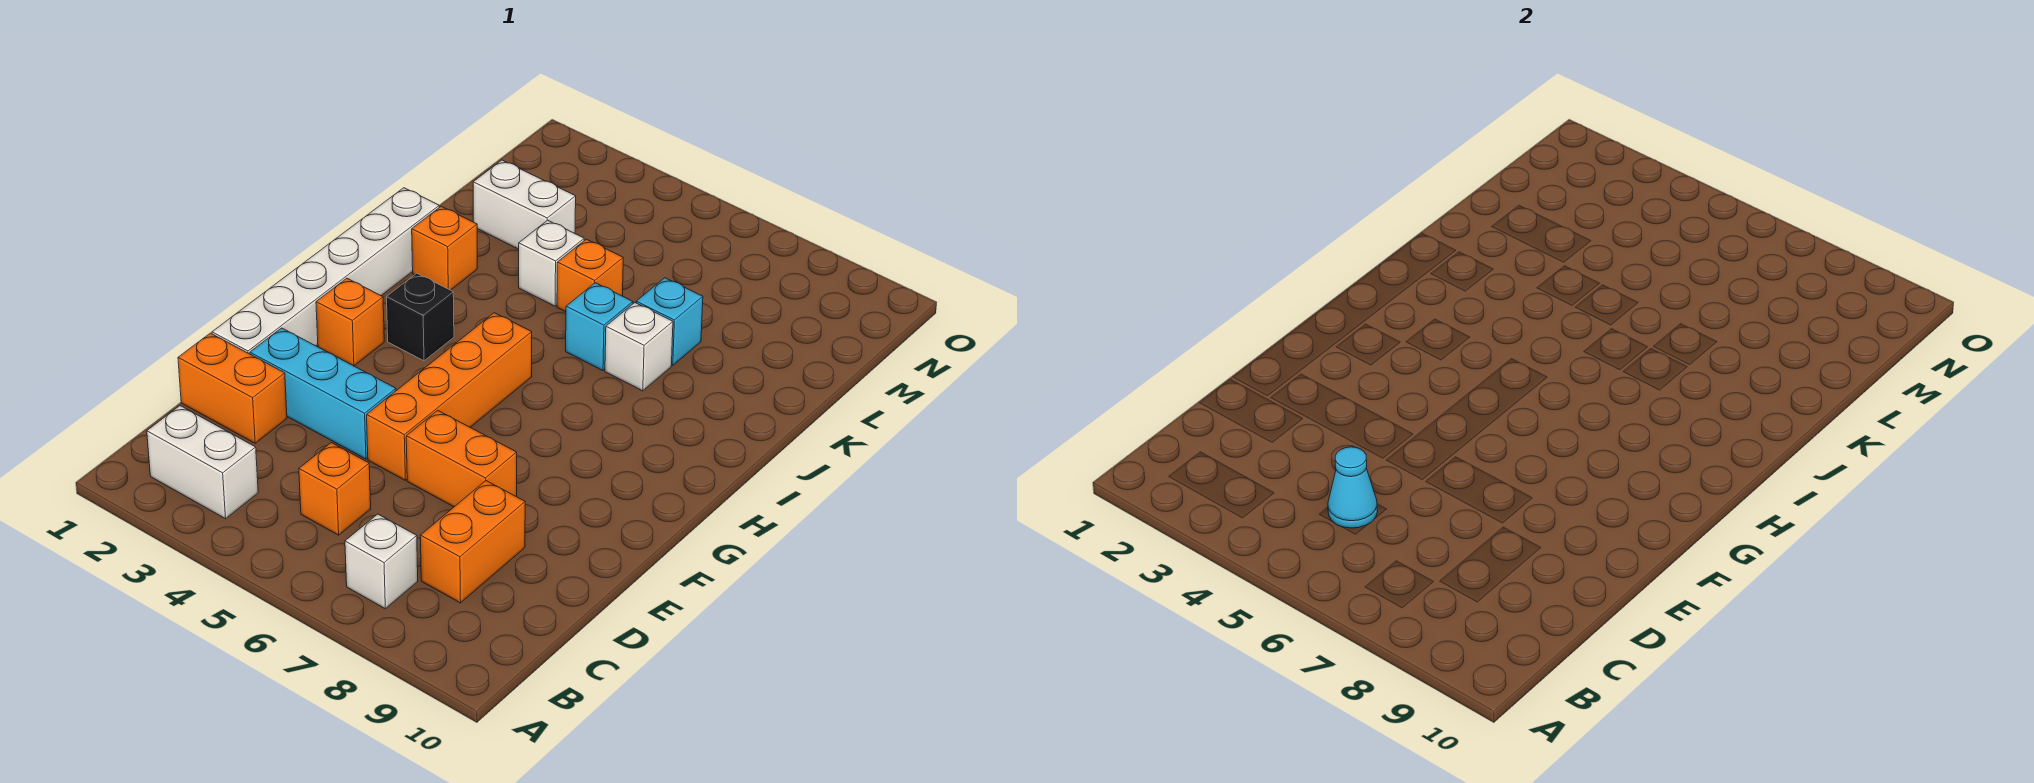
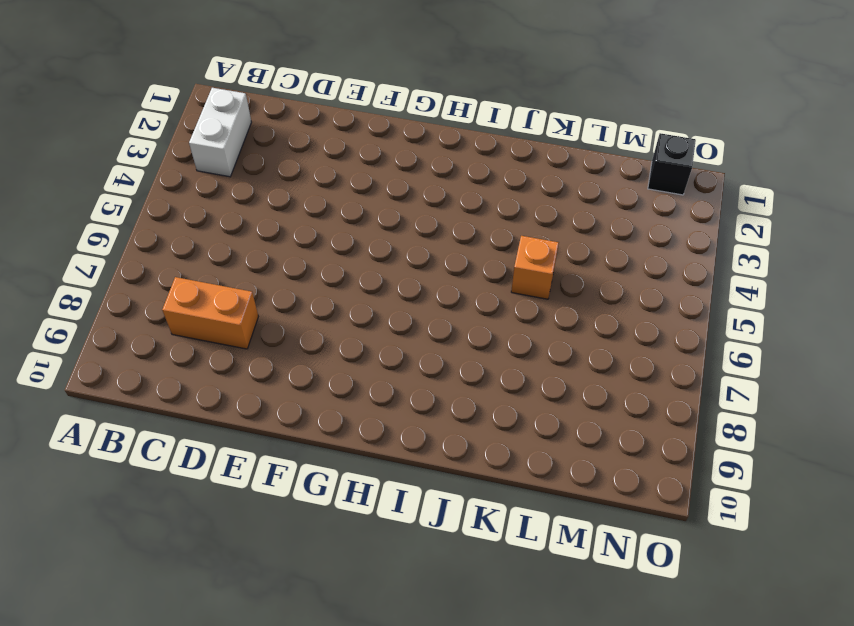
black 1x1 brick [648,133,696,195] -> black 1x1 brick moved to [387,273,454,361]
none -> white 1x1 brick [345,514,418,609]
none -> orange 1x1 brick [299,443,371,535]
none -> orange 1x2 brick [178,333,287,443]

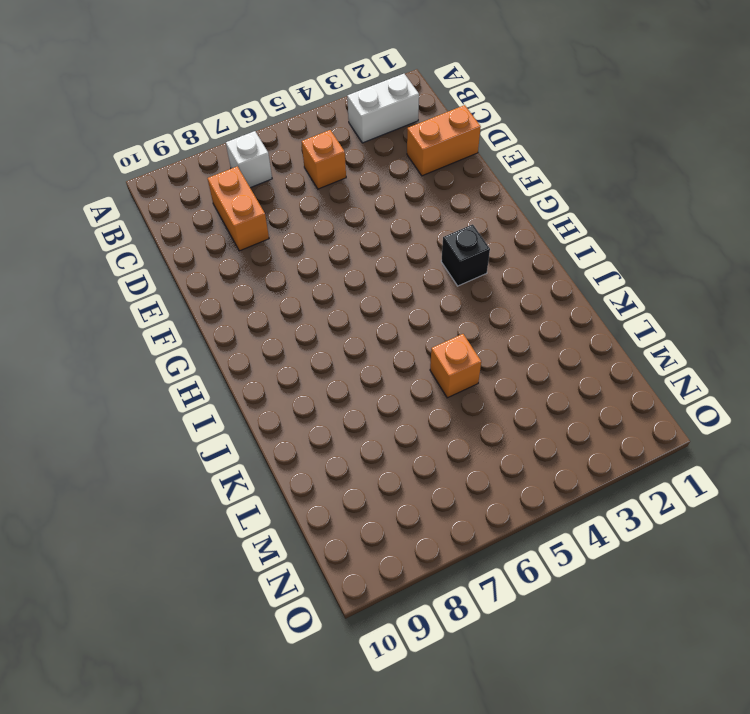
none -> white 1x6 brick [212,188,439,354]
none -> cyan 1x3 brick [250,328,396,459]
none -> orange 1x4 brick [367,313,532,480]

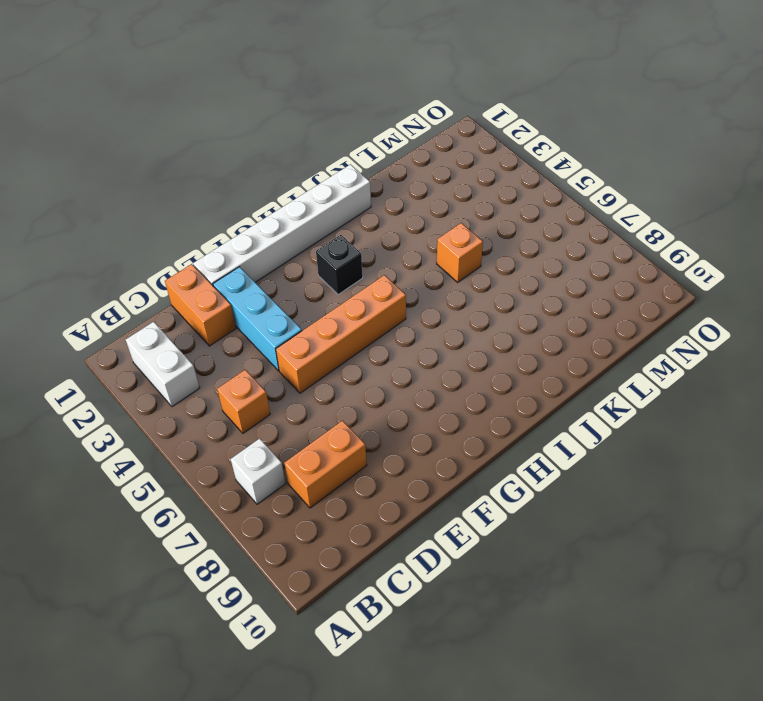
none -> orange 1x2 brick [406,410,517,507]
none -> orange 1x1 brick [316,278,384,366]
none -> orange 1x1 brick [412,206,477,290]

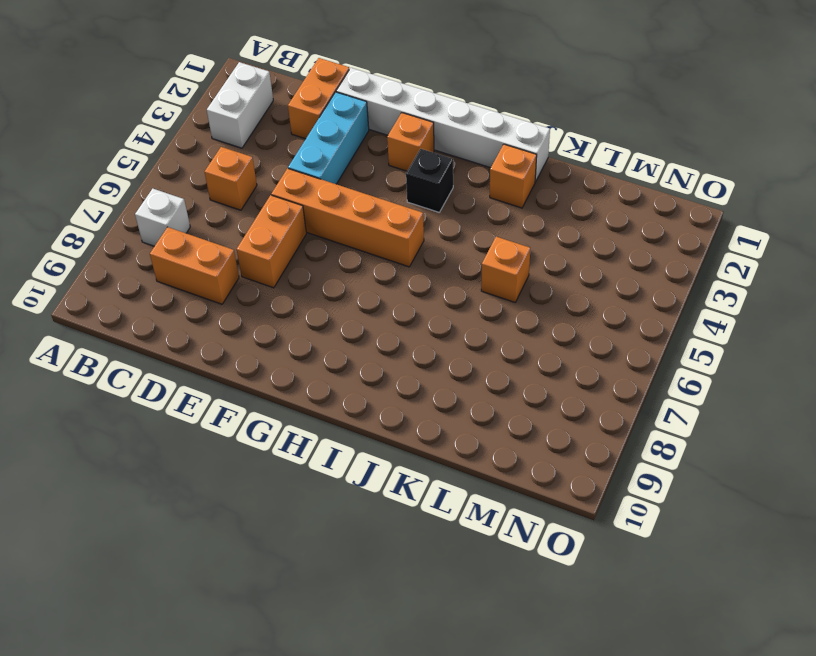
none -> cyan 1x1 brick [566,283,633,371]
none -> white 1x1 brick [605,303,673,391]
none -> white 1x1 brick [519,220,584,306]

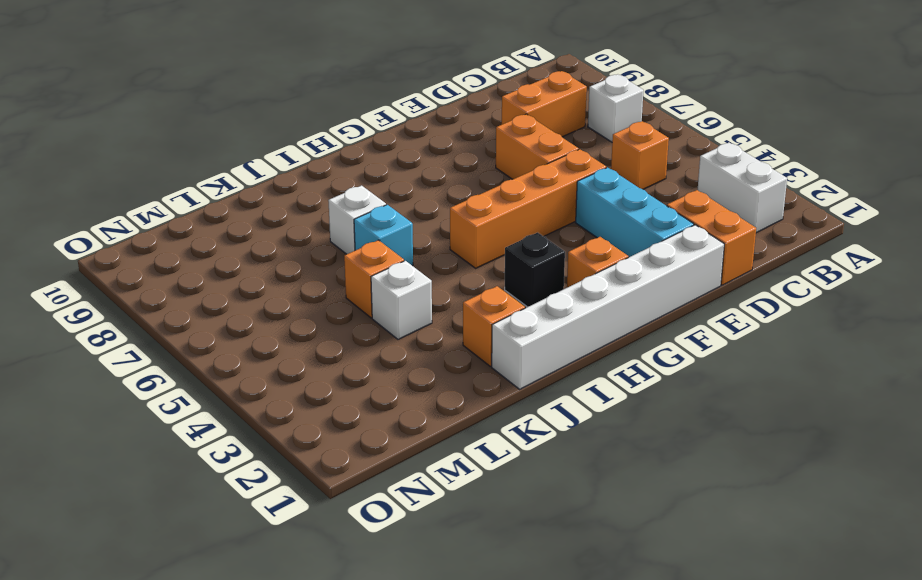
none -> cyan 1x1 brick [636,278,703,365]
none -> white 1x2 brick [473,160,576,249]
none -> cyan 1x1 cone [1328,447,1378,528]

